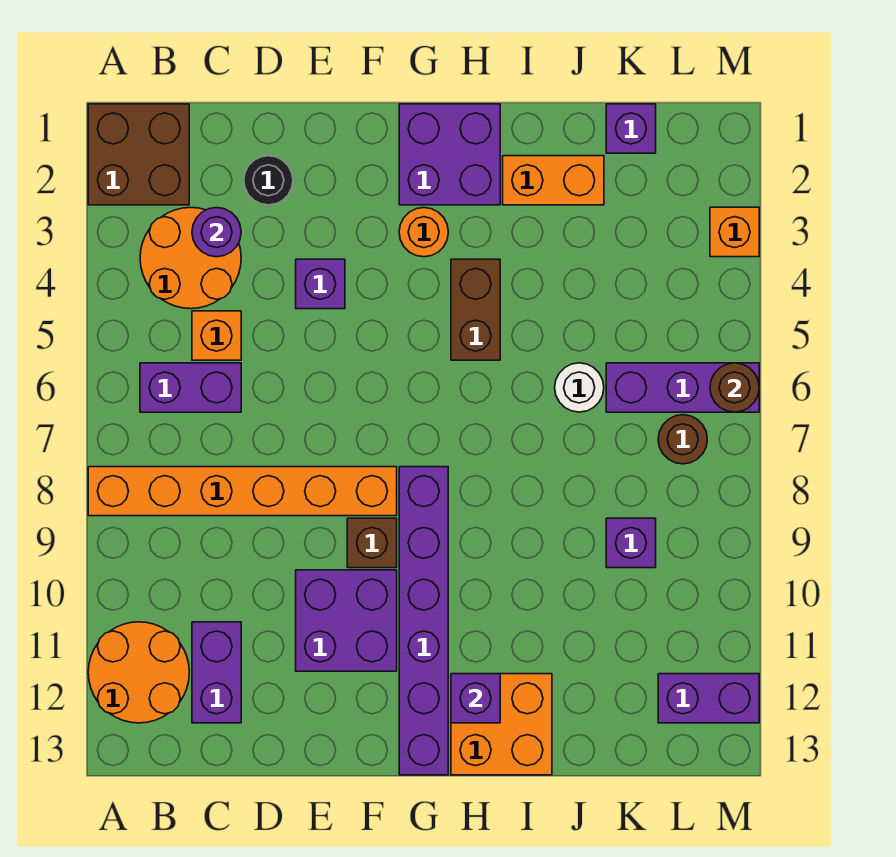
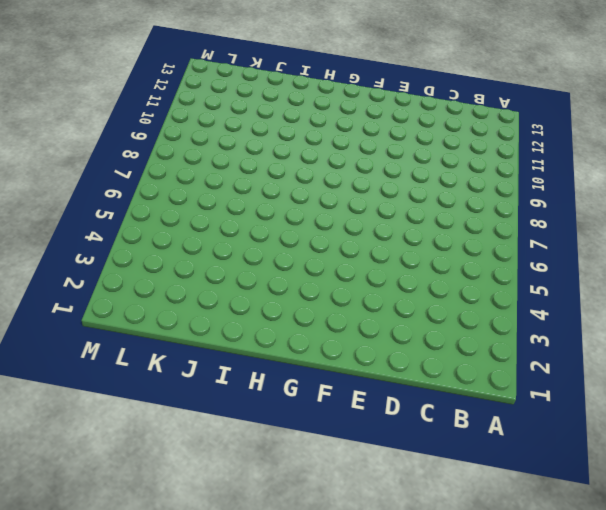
none -> brown 2x2 brick [88,104,189,205]
none -> orange 1x6 brick [88,467,397,516]
none -> orange 2x2 round brick [88,622,189,723]

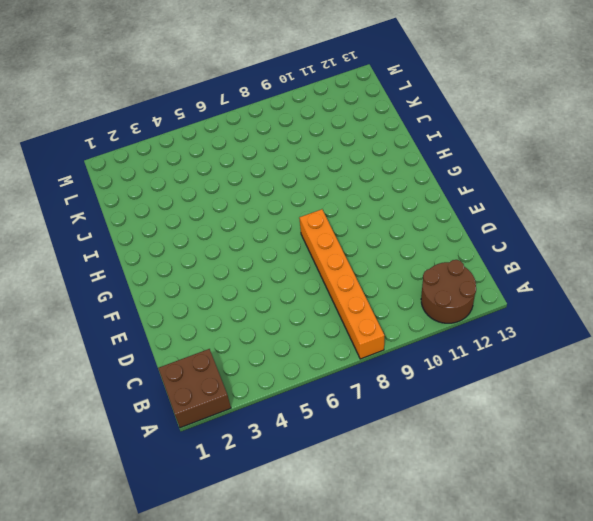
brown 2x2 round brick [421,260,476,323] -> orange 2x2 round brick [88,622,189,723]
none -> orange 2x2 round brick [140,208,241,309]
none -> purple 1x2 brick [140,363,241,412]
none -> orange 1x1 brick [192,311,241,360]

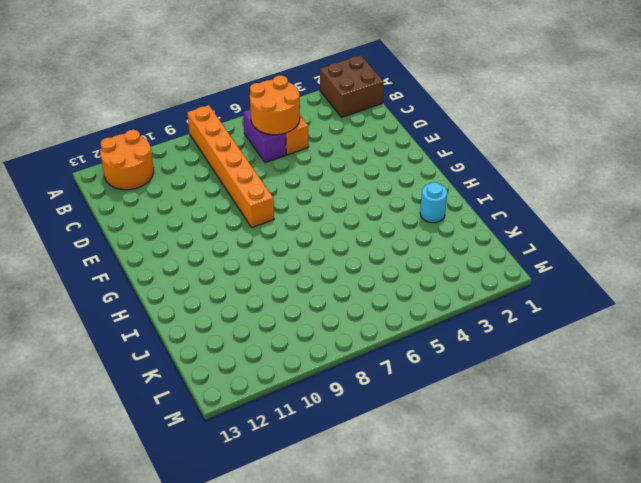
orange 2x2 round brick [250,75,300,135] -> orange 2x2 round brick moved to [140,208,241,309]
cyan 1x1 round brick [420,182,447,223] -> orange 1x2 brick [503,156,604,205]
none -> purple 1x2 brick [192,622,241,723]
none -> black 1x1 round brick [244,156,293,205]
none -> purple 1x1 brick [296,259,345,309]

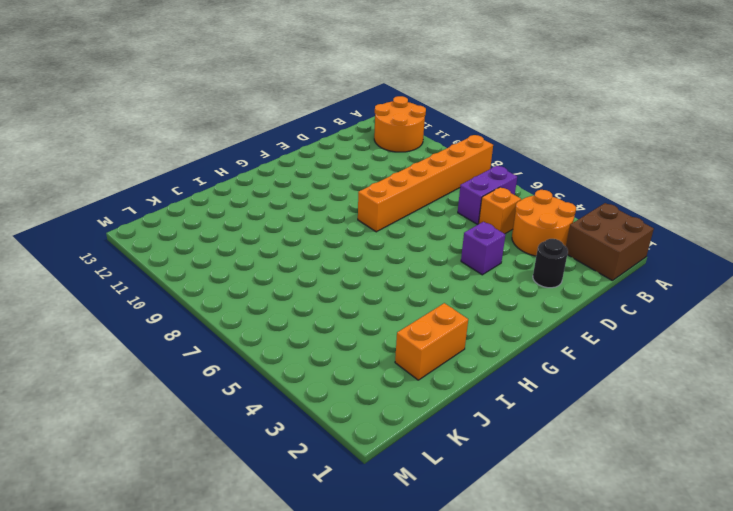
none -> purple 1x2 brick [192,622,241,723]
none -> purple 2x2 brick [296,570,397,671]
none -> brown 1x1 brick [347,518,397,568]

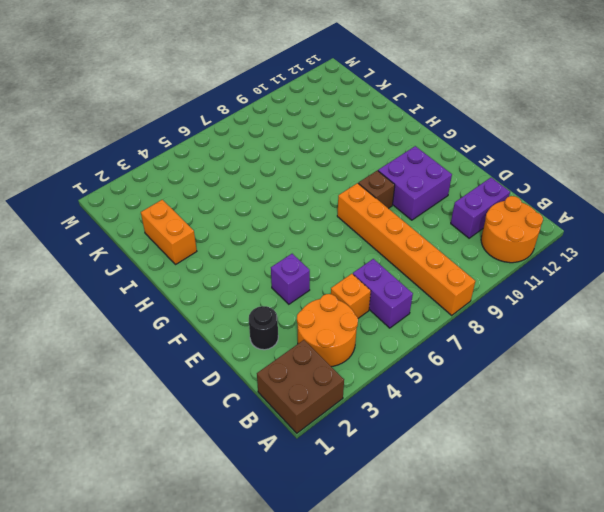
none -> purple 2x2 brick [399,104,500,205]
none -> orange 1x1 round brick [399,208,448,257]
none -> purple 1x6 brick [399,467,448,775]

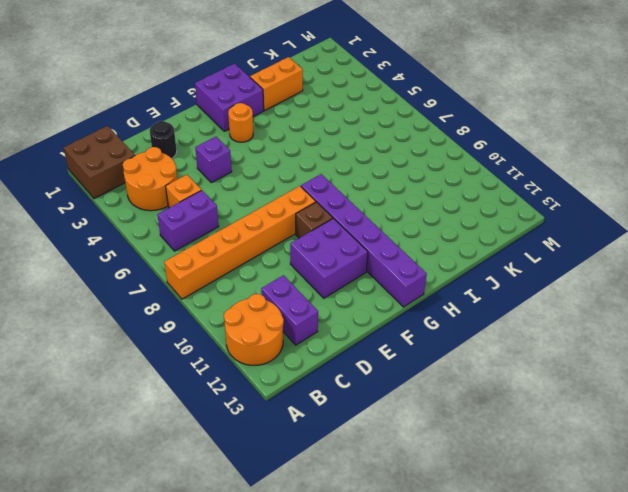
none -> brown 1x2 brick [451,259,500,360]
none -> orange 2x2 brick [451,674,552,775]
none -> white 1x1 round brick [555,363,604,412]

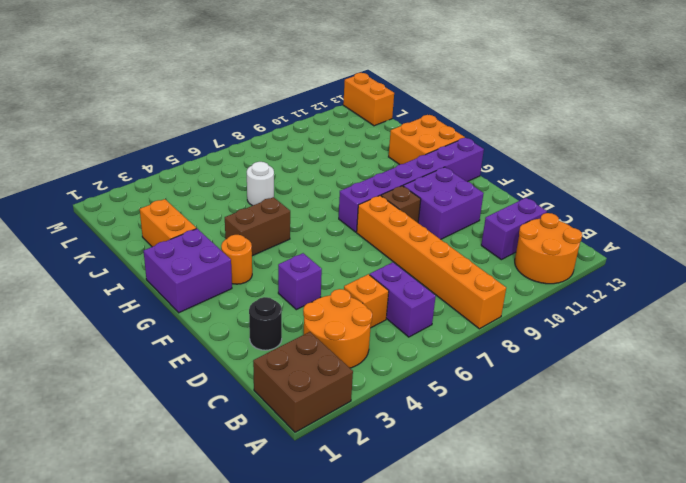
orange 1x2 brick [343,73,394,126] -> none
none -> purple 1x1 brick [606,104,656,153]
none -> purple 1x3 brick [606,363,759,412]
none -> purple 1x1 brick [606,518,656,568]

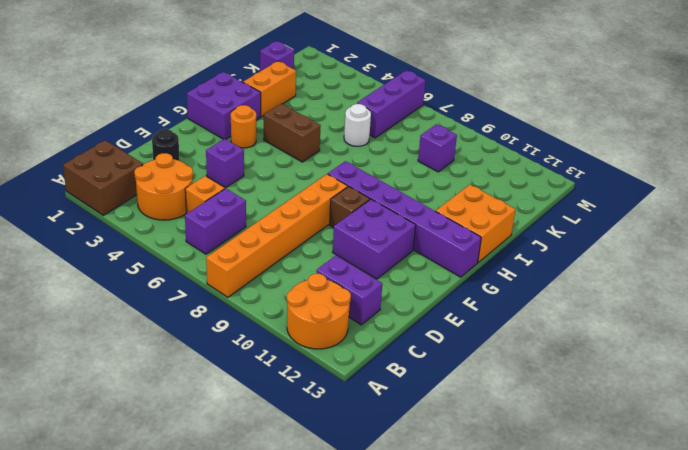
none -> brown 1x1 round brick [658,415,707,464]
none -> purple 1x2 brick [658,674,759,723]
none -> orange 1x1 brick [710,207,759,257]

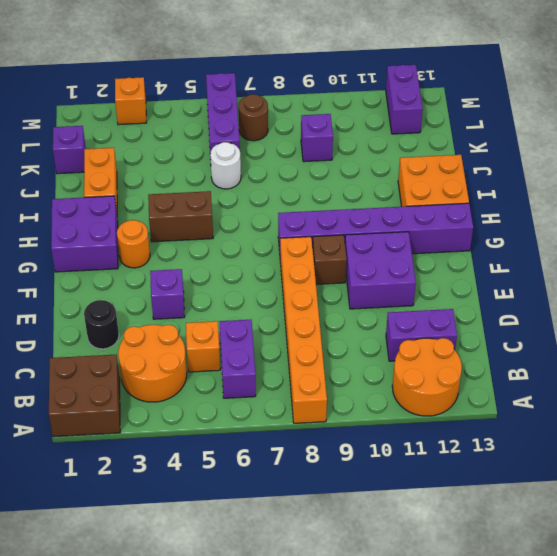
none -> purple 1x1 round brick [192,208,241,257]
none -> purple 1x1 brick [451,674,500,723]
none -> brown 1x1 round brick [710,363,759,412]

